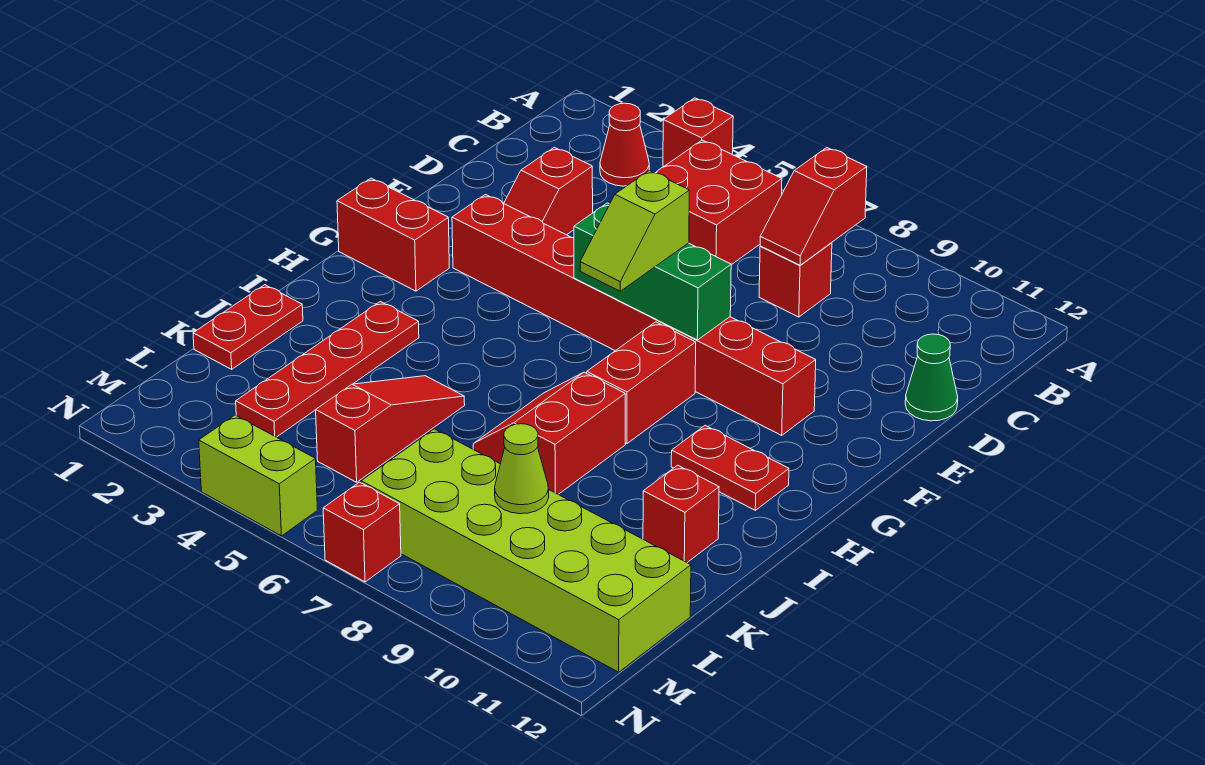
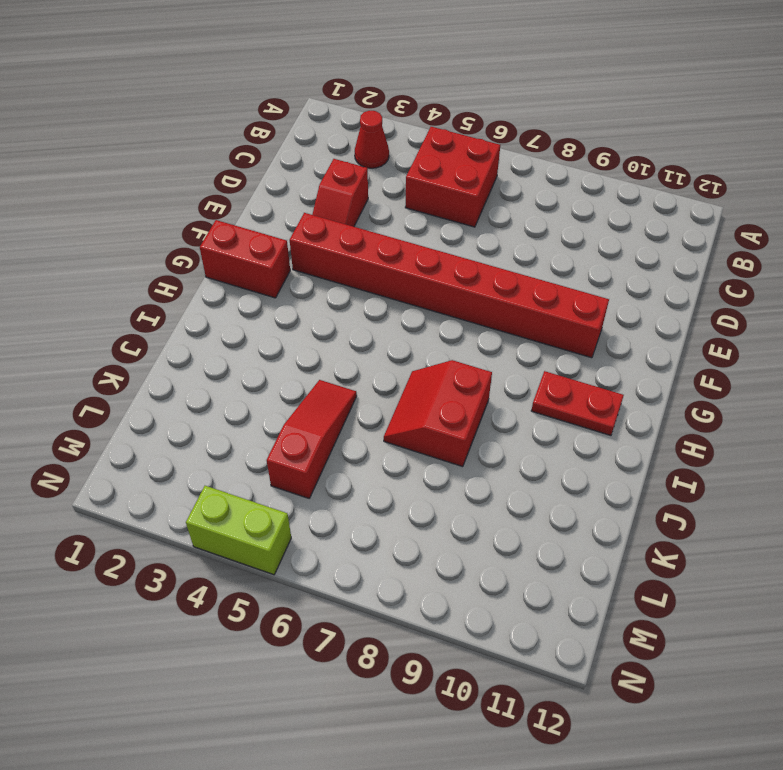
none -> red 1x1 brick [663,98,733,167]
none -> red 1x1 brick [759,243,832,317]
none -> green 1x1 cone [905,334,958,421]

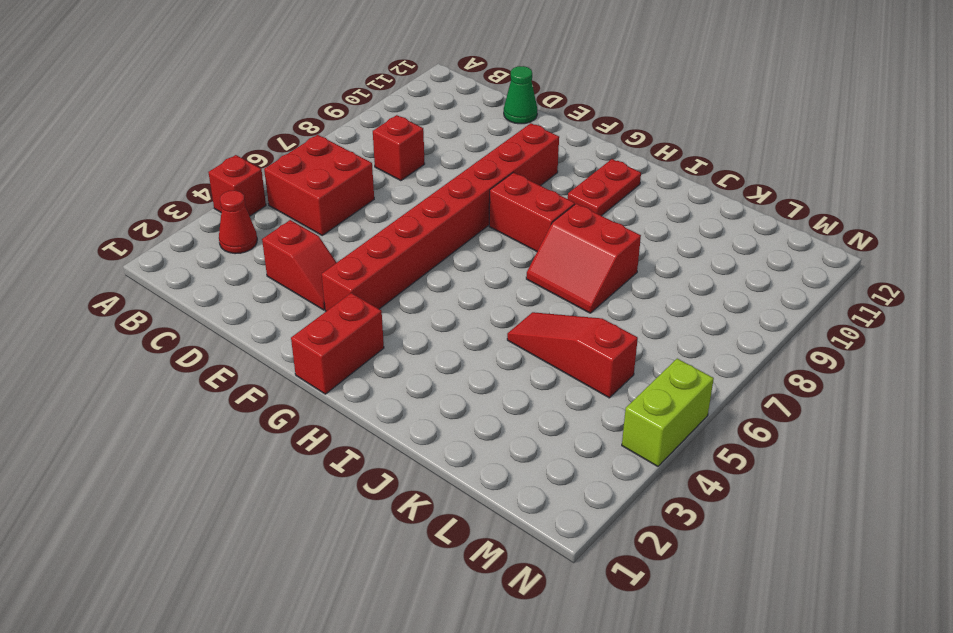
none -> red 1x4 plate [236,302,419,437]
none -> red 1x2 plate [193,285,303,369]
none -> red 1x1 brick [643,465,719,562]

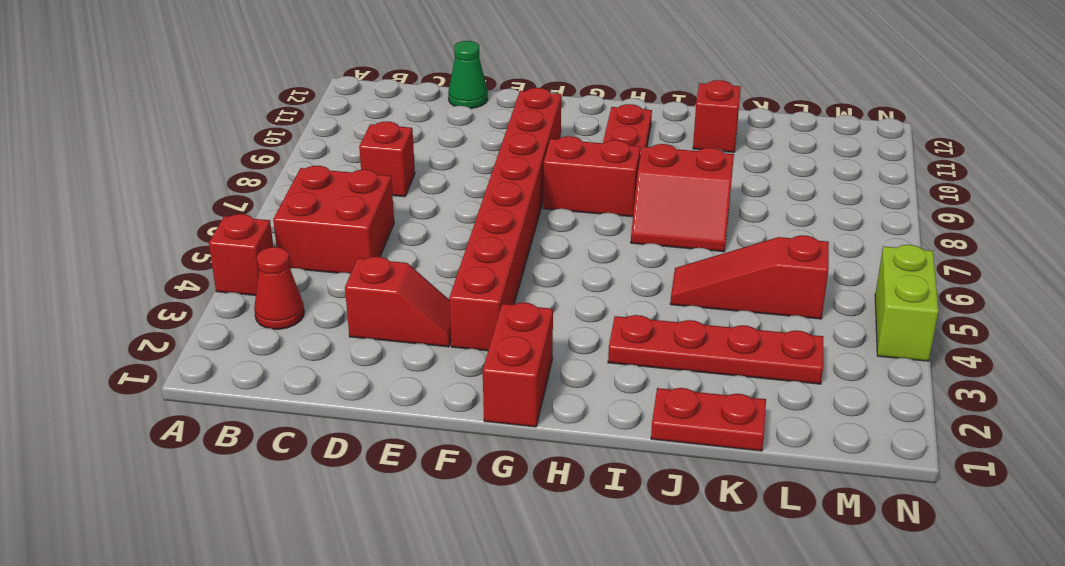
none -> lime 2x6 brick [361,429,691,672]
none -> red 1x1 brick [323,482,401,582]
none -> red 1x2 slope [760,148,867,265]

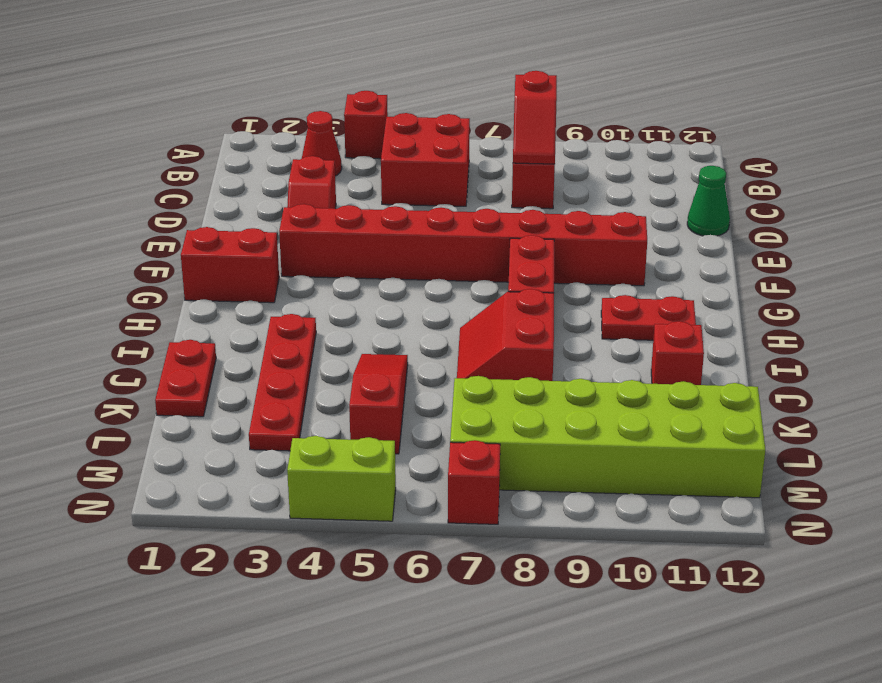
none -> green 1x3 brick [574,203,731,340]
none -> lime 1x1 cone [495,424,549,514]
none -> lime 1x2 slope [580,171,689,291]

